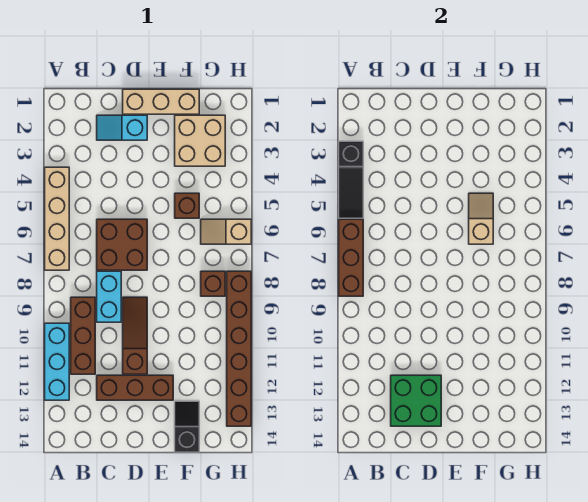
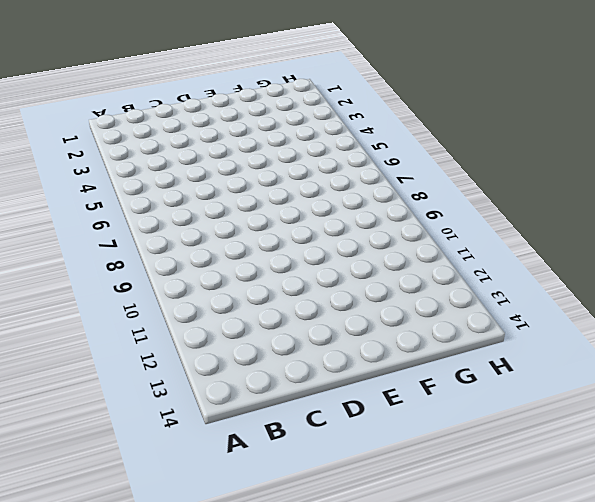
none -> tan 1x4 brick [45,167,69,270]
none -> cyan 1x3 brick [45,323,69,400]
none -> brown 1x3 brick [71,297,95,374]

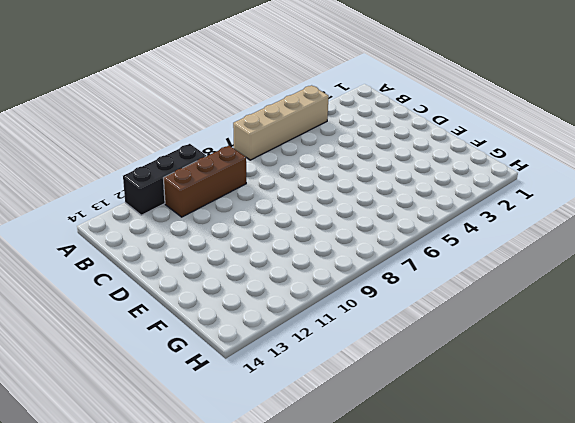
black 1x3 brick [123,144,206,215] -> cyan 1x3 brick [45,323,69,400]
none -> cyan 1x2 slope [97,115,147,140]
none -> brown 2x2 brick [97,219,147,270]
none -> cyan 1x2 brick [97,271,121,322]

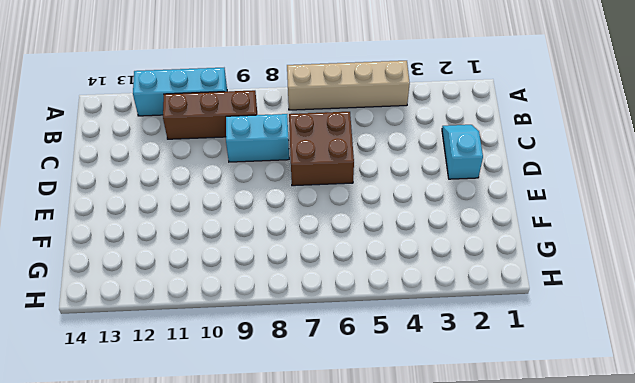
none -> brown 1x3 brick [97,375,173,400]
none -> tan 1x3 brick [123,89,199,114]
none -> brown 1x3 slope [123,297,147,374]

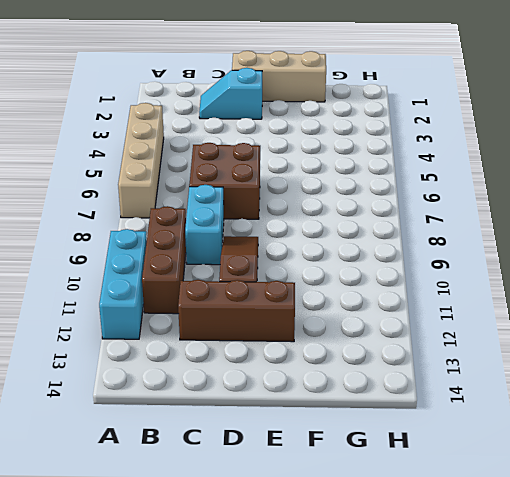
none -> tan 2x2 brick [175,115,225,166]
none -> brown 1x1 brick [175,193,199,218]
none -> black 1x2 slope [175,401,199,452]

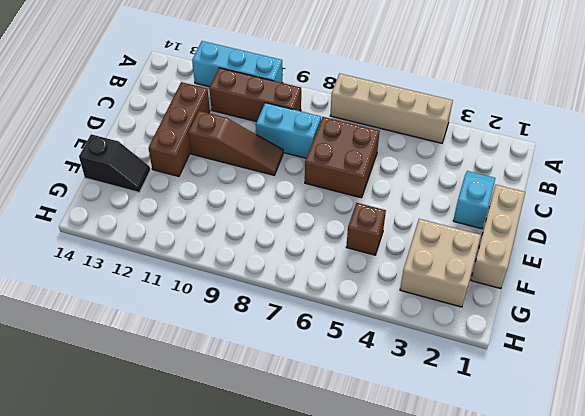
none -> tan 1x2 slope [201,219,251,244]
none -> brown 1x1 brick [201,271,225,296]
none -> brown 1x6 brick [227,271,251,426]

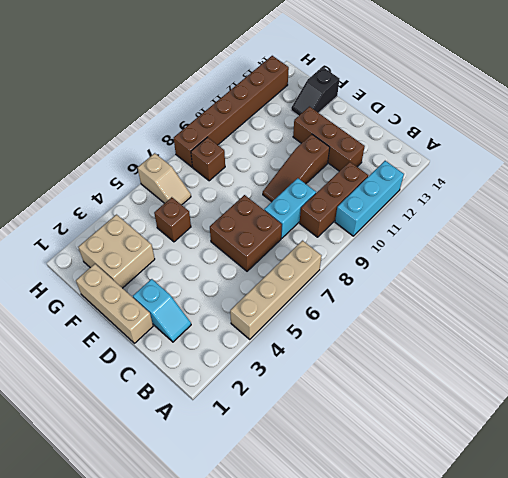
none -> black 1x3 slope [339,141,363,218]
none -> brown 1x3 brick [339,219,363,296]
none -> green 2x2 brick [391,375,441,426]

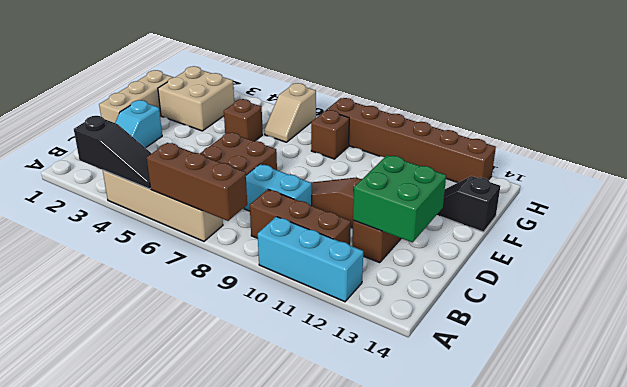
none -> tan 1x2 slope [469,193,493,244]

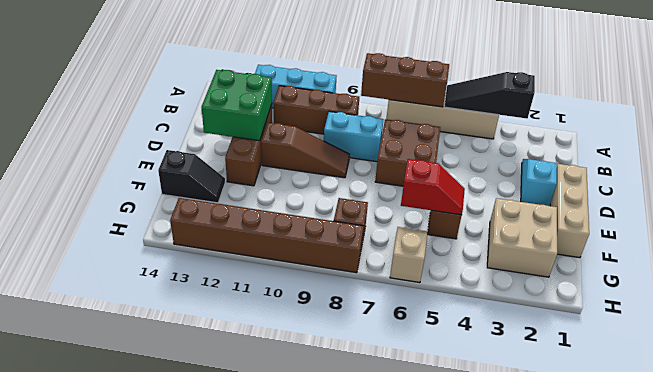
red 1x2 slope [401,159,465,215] -> tan 1x2 slope [469,193,493,244]

